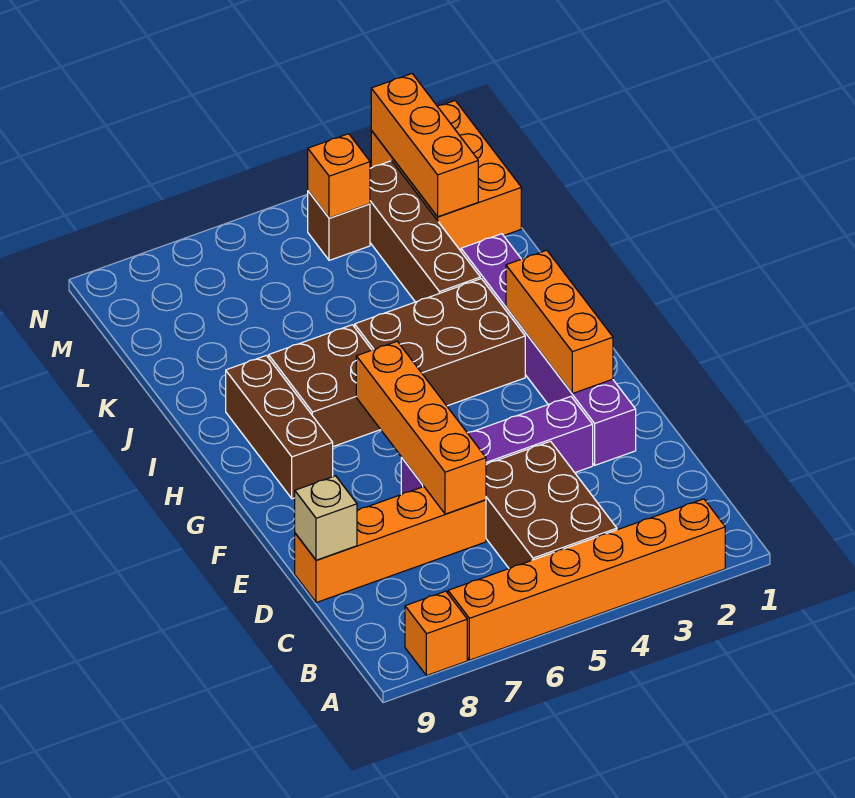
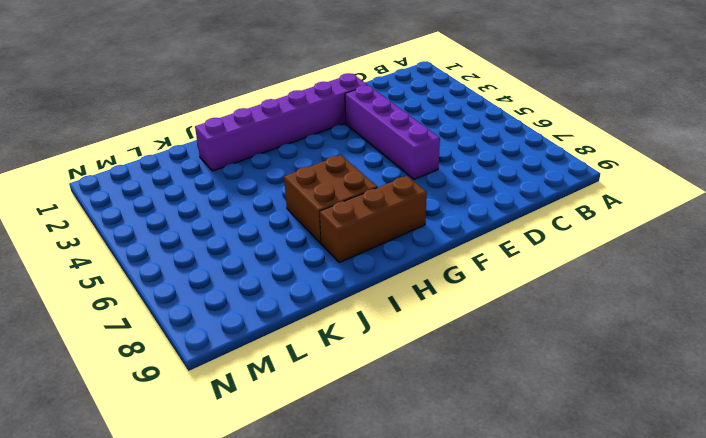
none -> orange 1x6 brick [448,499,725,660]
none -> orange 1x1 brick [405,591,467,676]
none -> brown 2x3 brick [486,441,617,568]

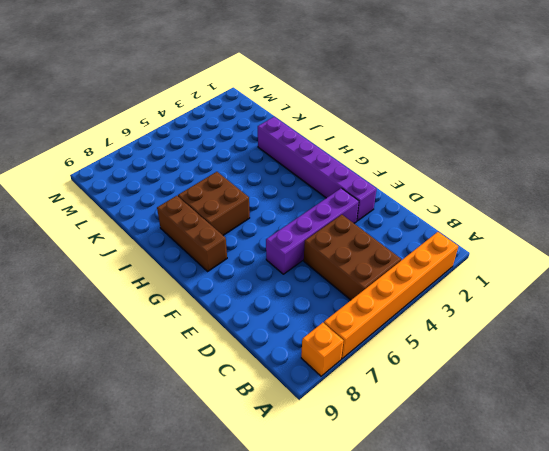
none -> orange 1x4 brick [295,487,486,603]
none -> brown 2x3 brick [355,279,525,406]
none -> brown 1x4 brick [370,161,480,302]

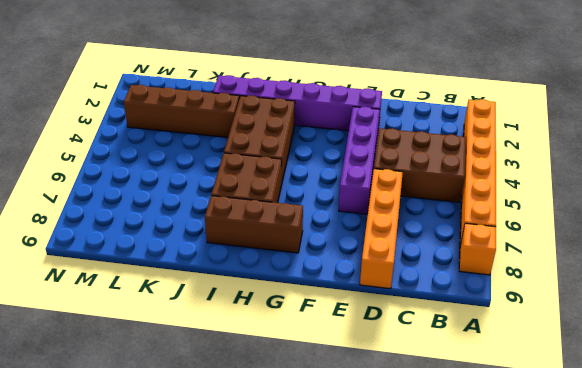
none -> orange 2x3 brick [371,101,521,251]
none -> brown 1x1 brick [308,191,370,260]
none -> orange 1x4 brick [356,341,486,514]

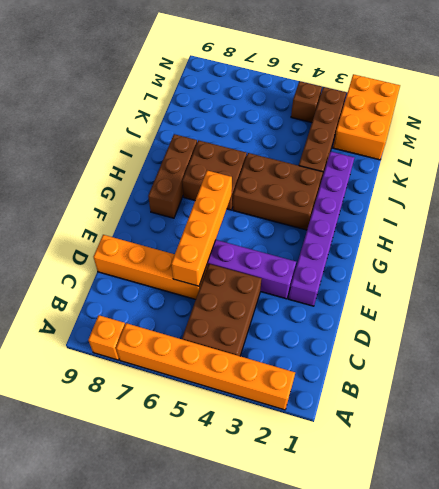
none -> tan 1x1 brick [295,476,357,560]
none -> orange 1x3 brick [506,250,613,394]
none -> orange 1x3 brick [371,74,478,217]

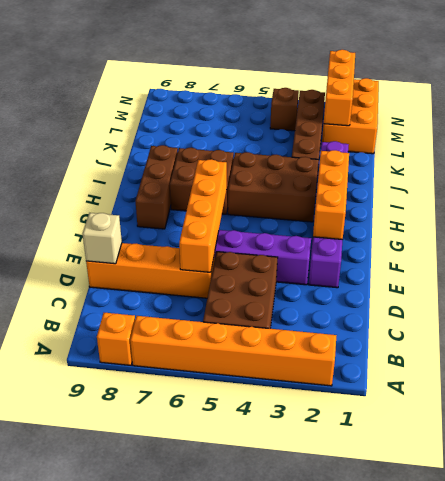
none -> orange 1x1 brick [308,134,370,218]

